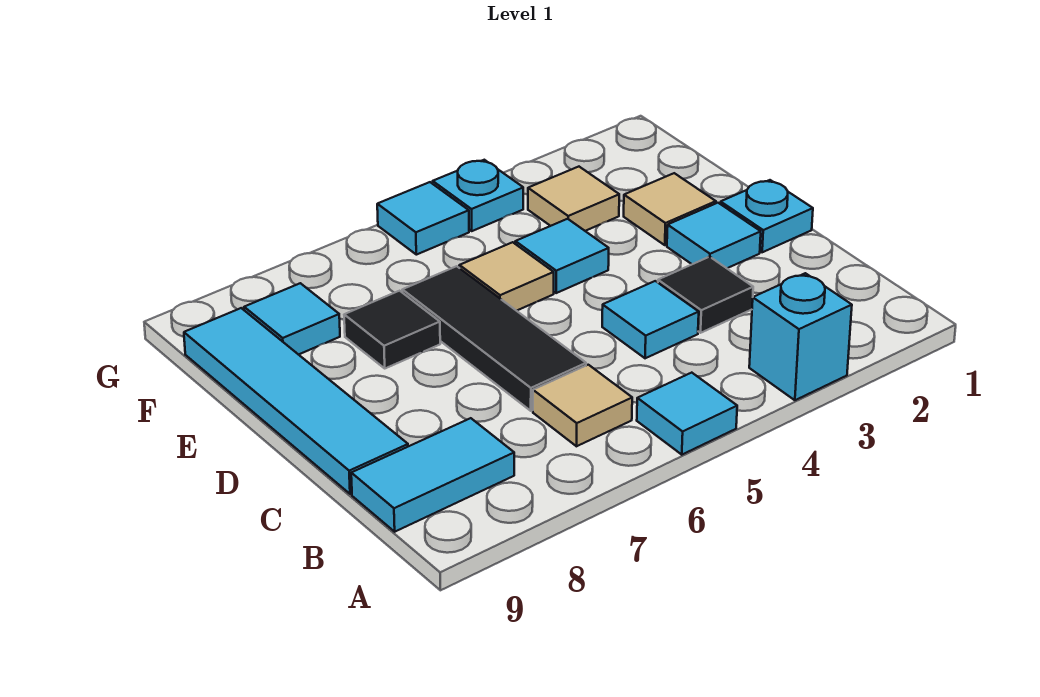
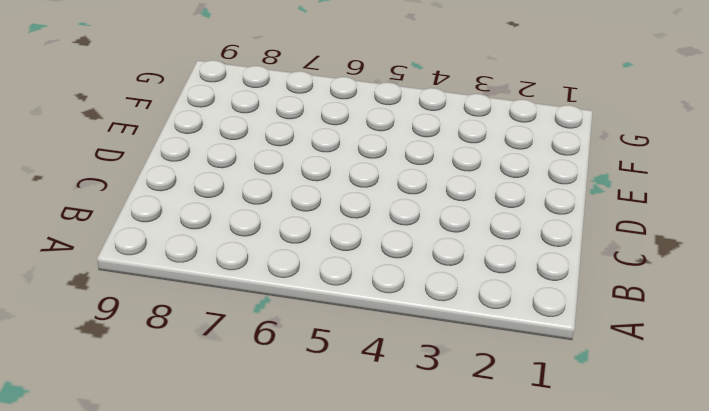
none -> cyan 1x1 brick [749,273,852,400]
none -> cyan 1x1 tile [637,373,737,455]
none -> tan 1x1 tile [533,365,632,446]

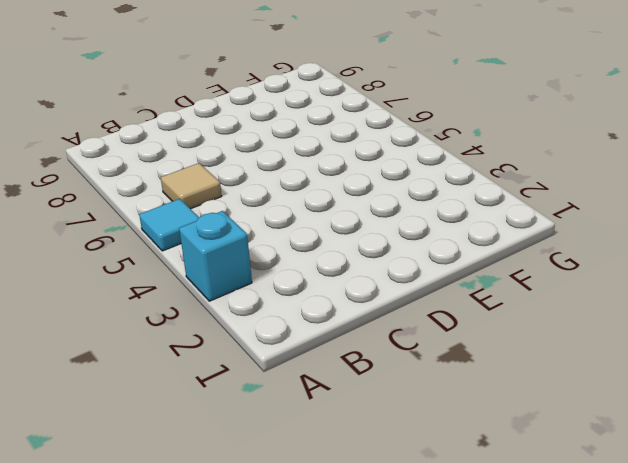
none -> cyan 1x2 tile [351,418,514,532]
none -> black 1x1 tile [658,257,753,333]
none -> cyan 1x1 tile [602,281,699,358]

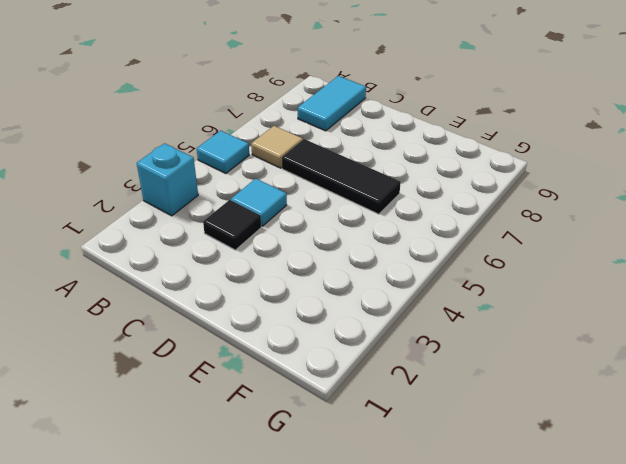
none -> cyan 1x4 tile [184,308,408,494]
none -> cyan 1x1 plate [720,180,813,252]
none -> cyan 1x1 tile [667,203,761,268]

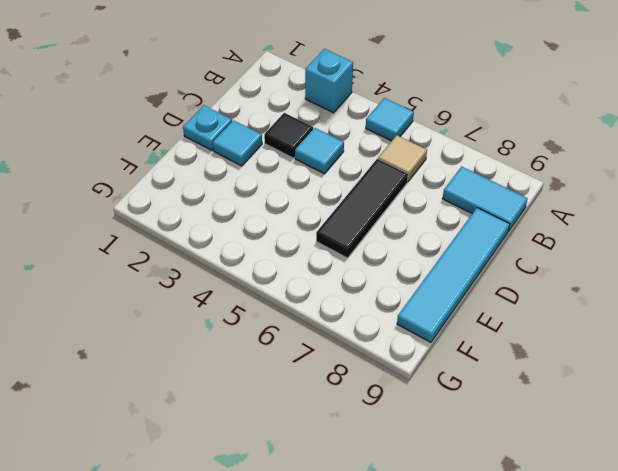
none -> tan 1x1 tile [624,173,716,245]
none -> cyan 1x1 tile [515,219,609,293]
none -> tan 1x1 tile [459,242,554,311]

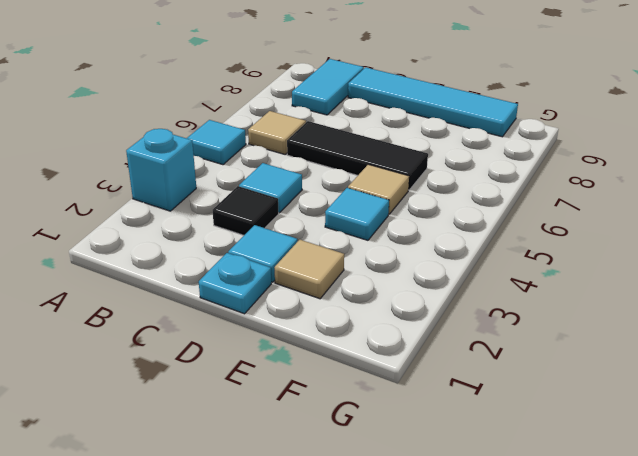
none -> black 1x1 tile [344,291,440,368]
none -> tan 1x1 tile [528,167,619,231]
none -> cyan 1x1 tile [244,283,340,355]

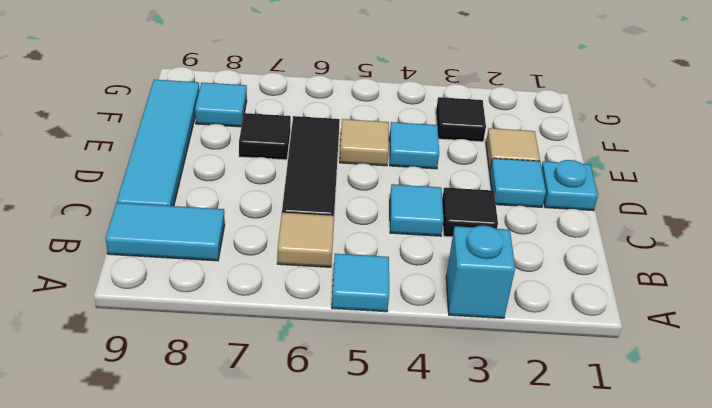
black 1x1 tile [436,97,486,142] -> tan 1x1 tile [528,167,619,231]
none -> cyan 1x1 plate [433,160,523,231]
none -> cyan 1x1 tile [377,182,469,255]

